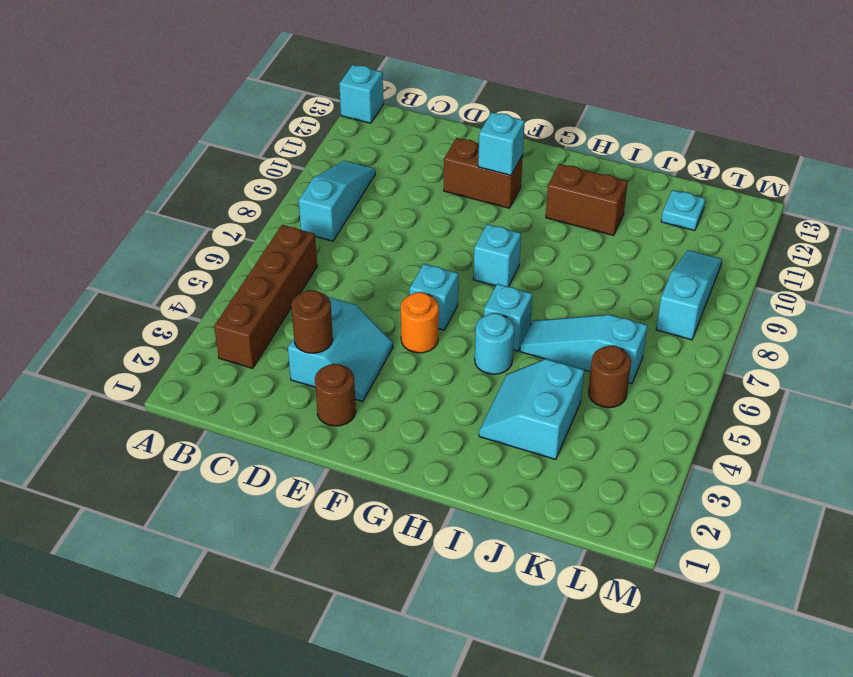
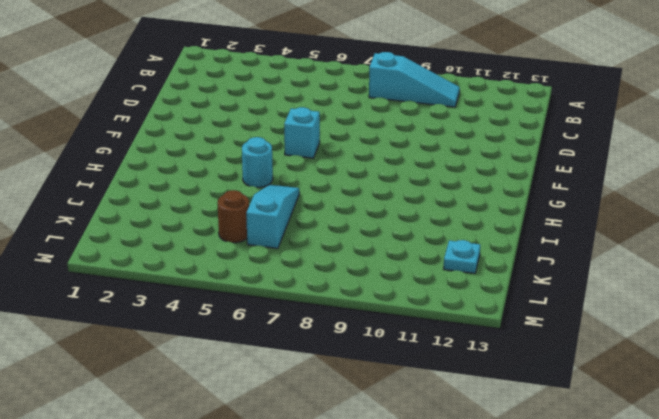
none -> cyan 1x1 brick [339,65,383,123]
none -> brown 1x4 brick [214,225,317,368]
none -> cyan 2x2 slope [288,297,393,401]

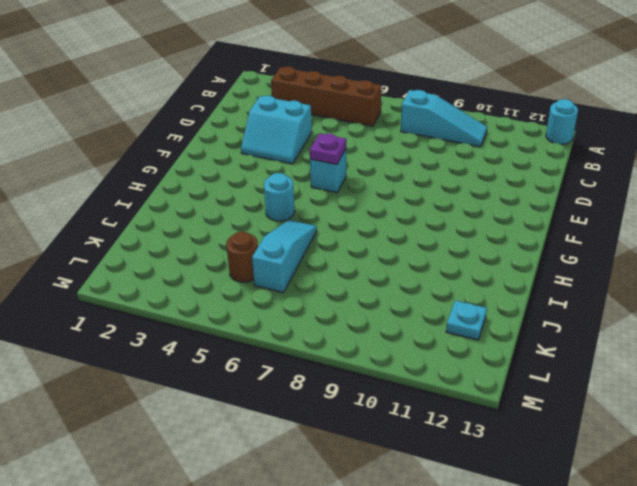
cyan 1x1 round brick [546,99,578,144] -> cyan 1x1 brick [339,65,383,123]
purple 1x1 plate [310,133,346,165] -> none
none -> brown 1x1 round brick [315,364,356,426]
none -> brown 1x2 brick [444,138,523,208]
none -> orange 1x1 round brick [401,292,439,353]

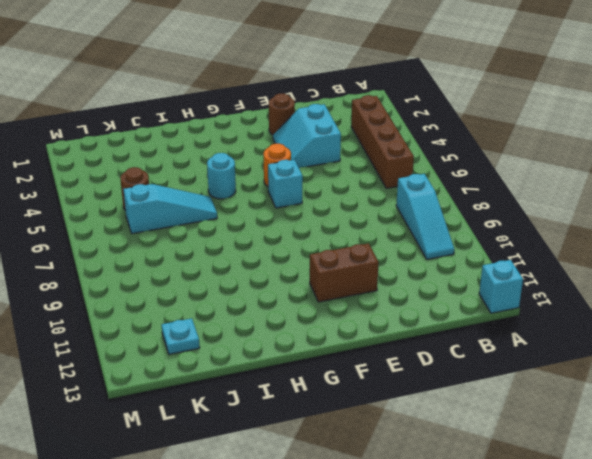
none -> cyan 1x1 brick [473,224,521,287]
none -> cyan 1x1 brick [484,284,533,351]
none -> brown 1x2 brick [546,164,628,236]

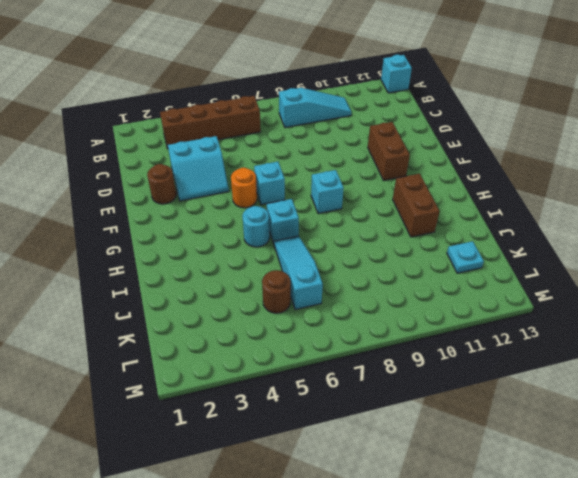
none -> cyan 2x2 slope [479,359,584,460]
none -> cyan 1x3 slope [656,250,722,340]
none -> brown 1x1 round brick [291,290,333,353]

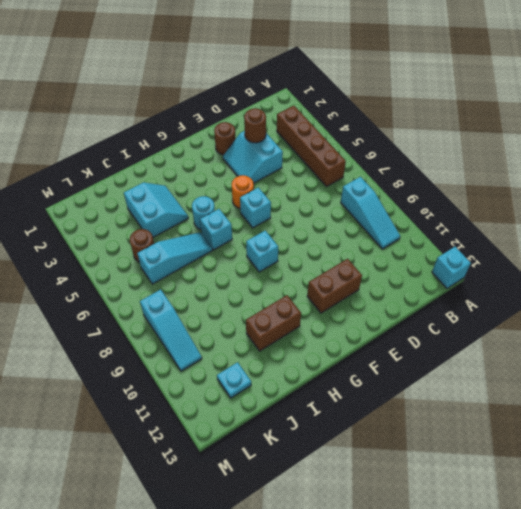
none -> cyan 1x1 brick [478,112,525,175]

